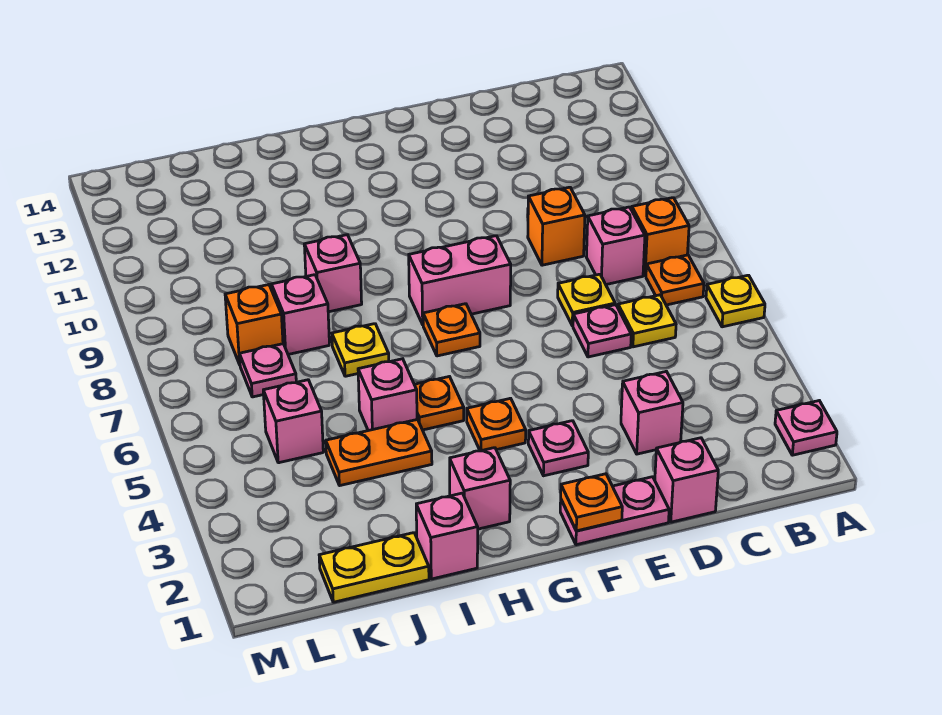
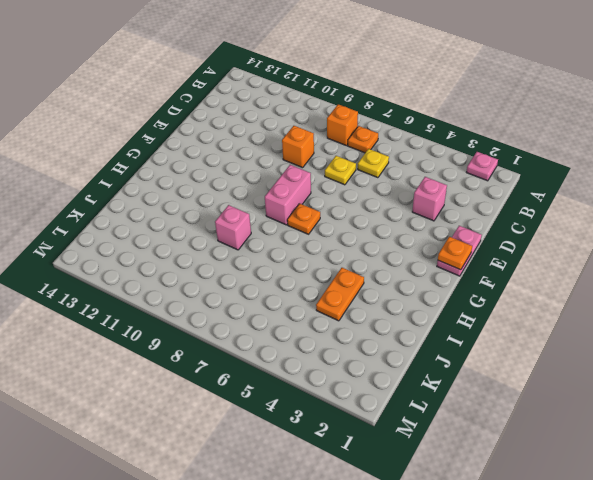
none -> yellow 1x1 plate [706,275,765,327]
none -> pink 1x1 brick [587,207,645,284]
none -> pink 1x1 brick [655,438,718,522]

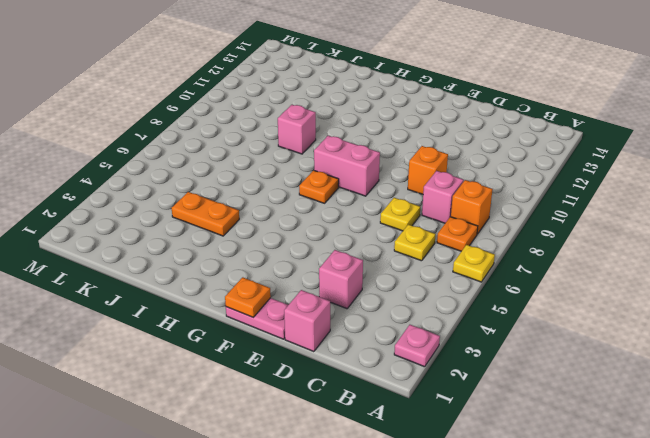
none -> pink 1x1 plate [573,305,631,357]
none -> pink 1x1 plate [528,421,588,476]
none -> orange 1x1 plate [467,398,526,451]

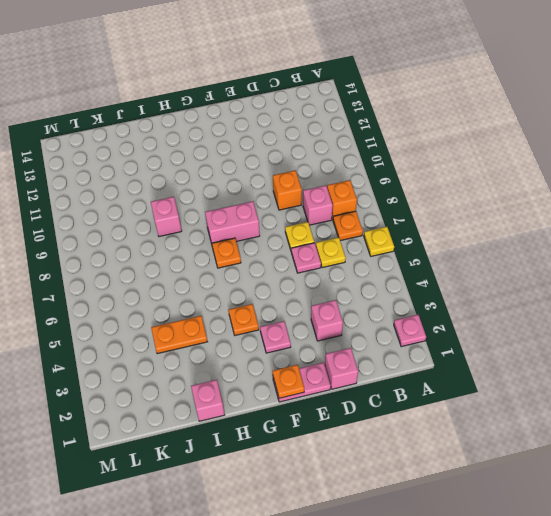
none -> pink 1x1 brick [450,448,510,529]
none -> orange 1x1 plate [414,377,464,430]
none -> pink 1x1 brick [358,359,417,431]

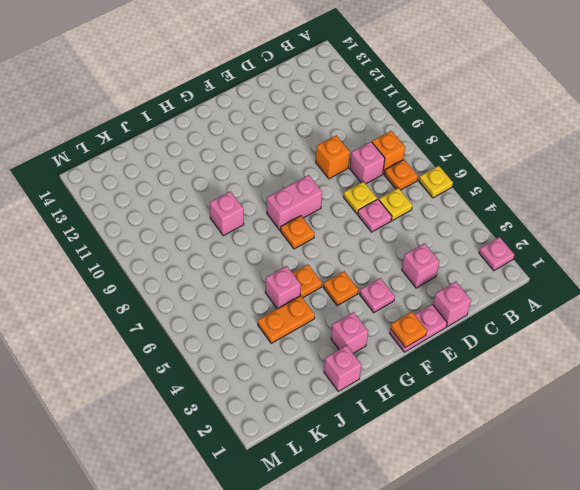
none -> yellow 1x1 plate [332,324,389,376]
none -> yellow 1x2 plate [319,533,429,602]
none -> pink 1x1 brick [271,275,329,354]

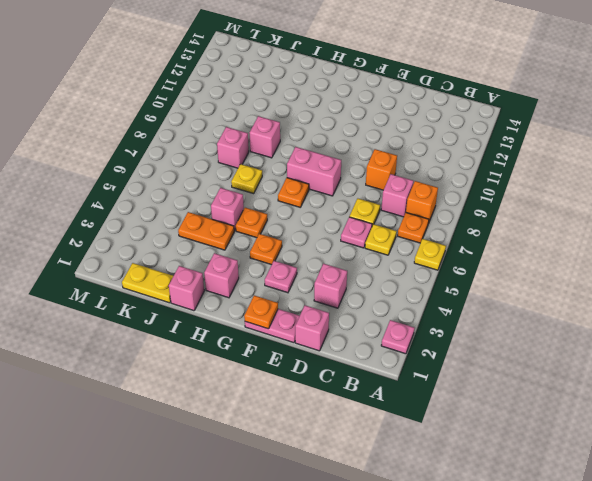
none -> pink 1x1 brick [263,380,323,463]
none -> pink 1x1 plate [239,344,296,397]
none -> orange 1x1 brick [225,285,283,364]

